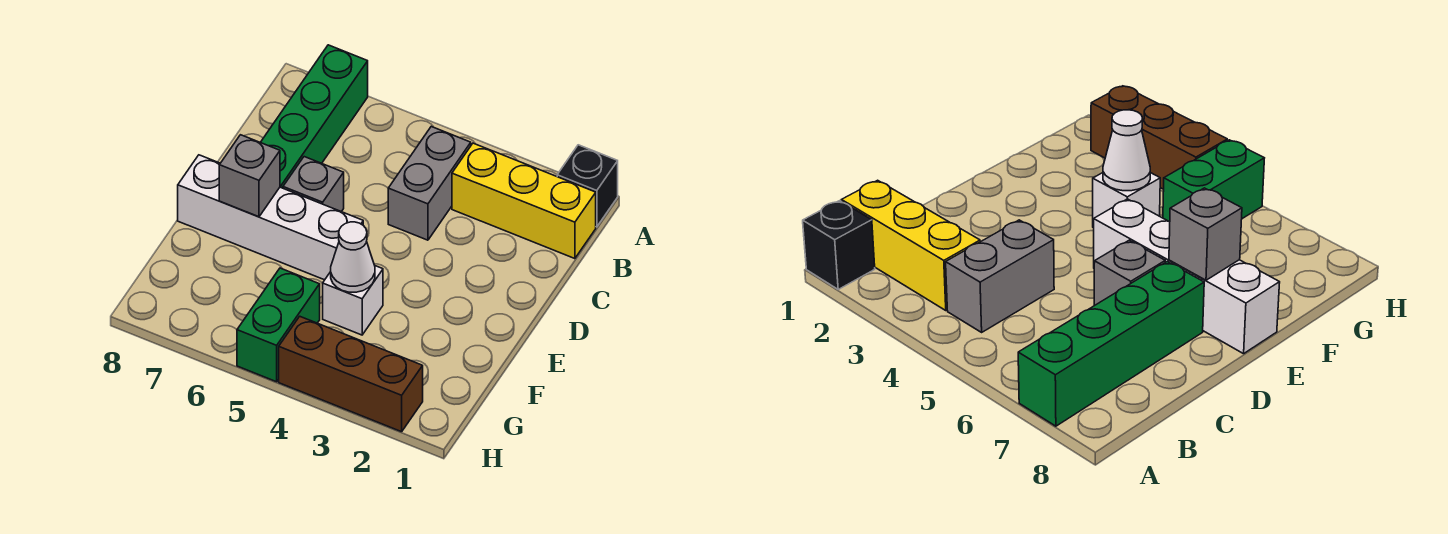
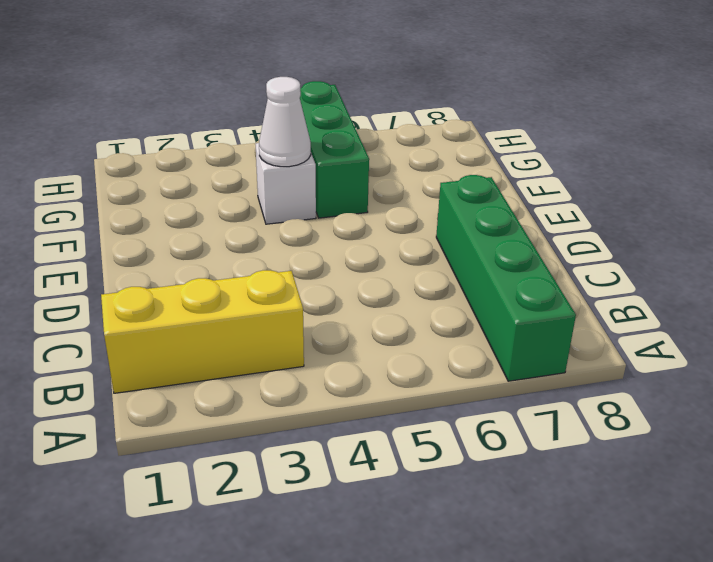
green 1x3 brick [300,81,369,218] -> green 1x2 brick [237,268,320,382]
none -> black 1x1 brick [557,145,618,227]
none -> grey 1x2 brick [388,127,471,240]

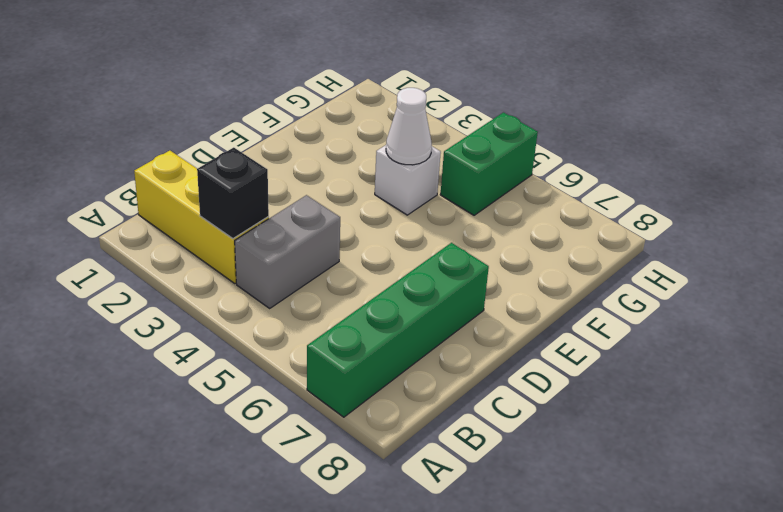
black 1x1 brick [197,148,269,238] -> black 1x1 brick moved to [557,145,618,227]
none -> grey 1x1 brick [283,157,344,212]
none -> white 1x4 brick [178,155,363,280]

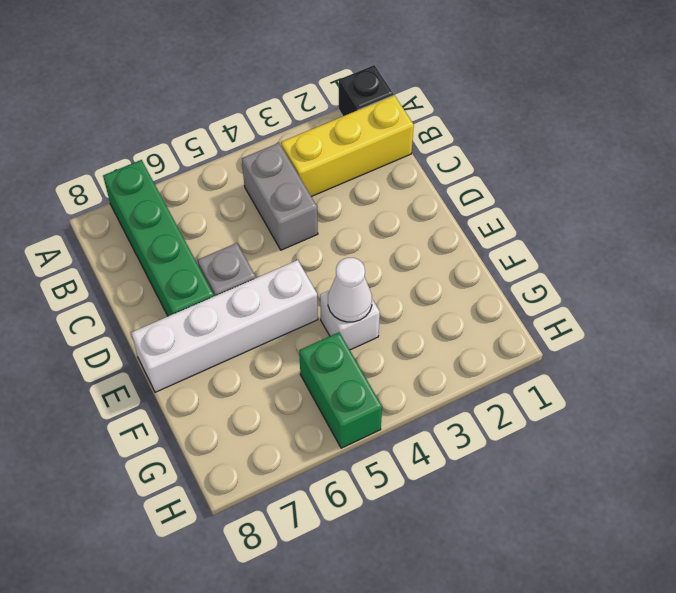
none -> brown 1x3 brick [279,316,423,432]
none -> grey 1x1 brick [219,135,280,217]

